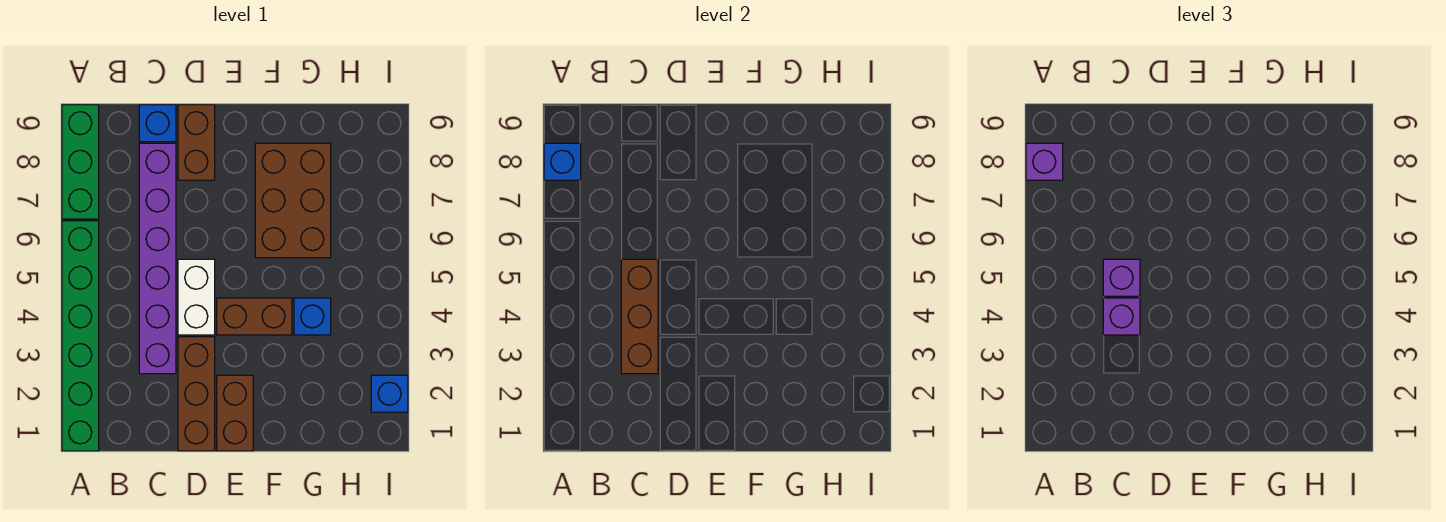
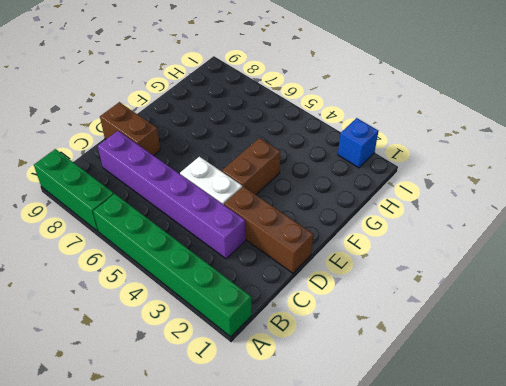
none -> blue 1x1 brick [139,105,176,142]
none -> brown 1x2 brick [217,375,253,451]
none -> brown 2x3 brick [255,143,331,258]

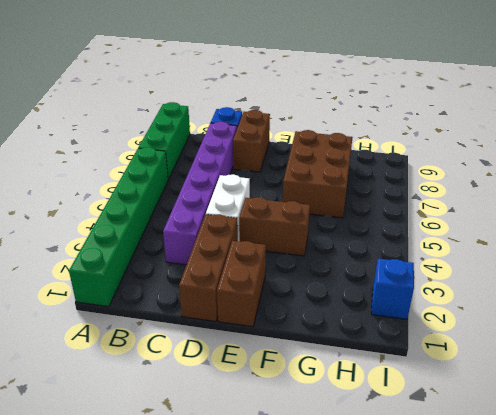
none -> blue 1x1 brick [294,298,331,335]
none -> blue 1x1 brick [544,143,581,180]
none -> brown 1x3 brick [621,259,658,374]

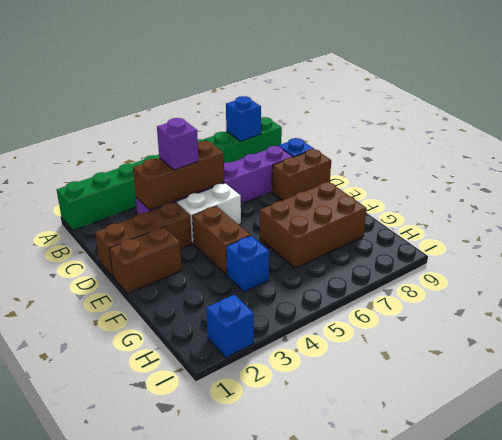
none -> purple 1x1 brick [1026,143,1063,180]
none -> purple 1x1 brick [1103,259,1140,296]

